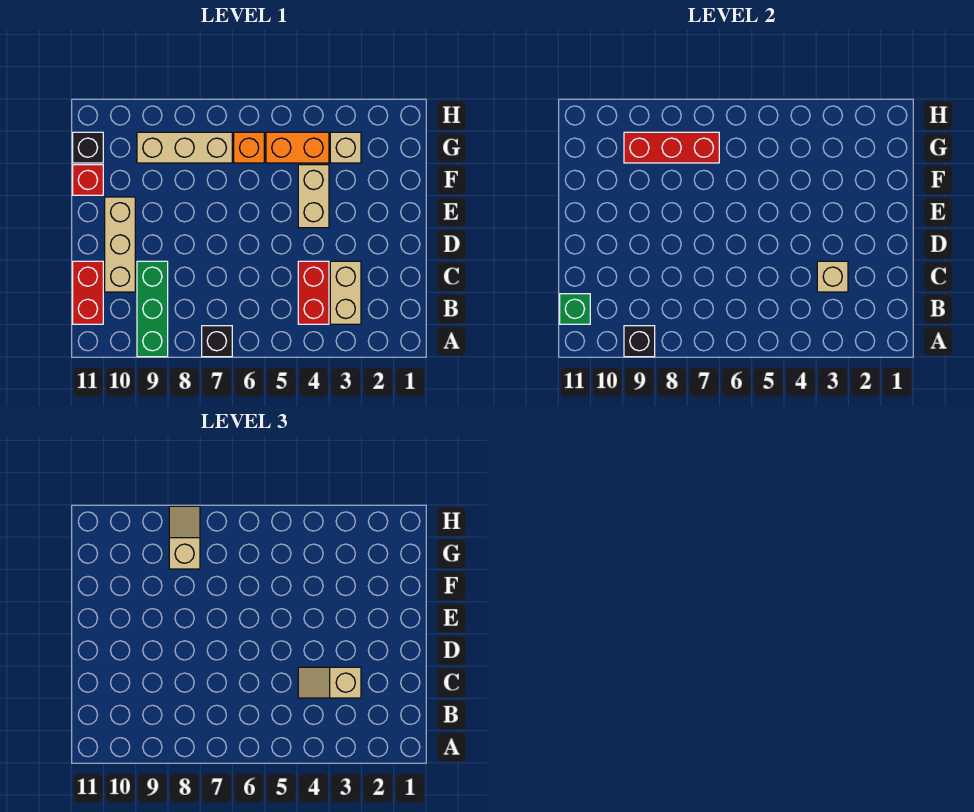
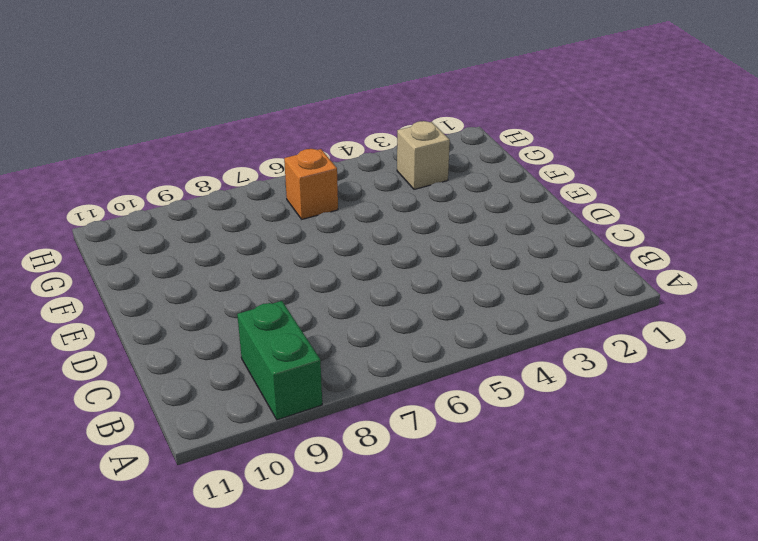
green 1x2 brick [237,301,322,420] -> green 1x3 brick [137,261,168,357]
none -> black 1x1 brick [202,326,232,357]
none -> tan 1x2 brick [330,261,361,324]
none -> red 1x2 brick [298,261,329,324]

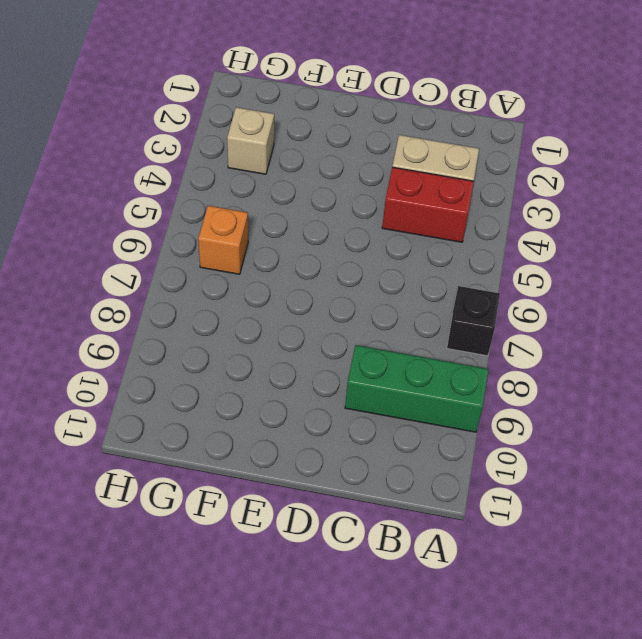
none -> red 1x2 brick [73,261,103,324]
none -> tan 1x3 brick [105,197,135,292]
none -> tan 1x2 brick [298,165,329,228]

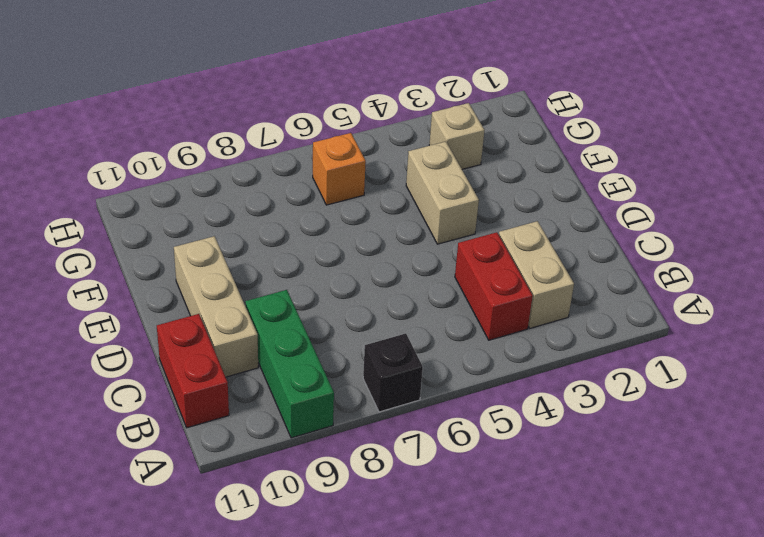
none -> red 1x1 brick [73,165,103,195]
none -> orange 1x2 brick [266,132,329,163]
none -> tan 1x3 brick [137,132,232,163]

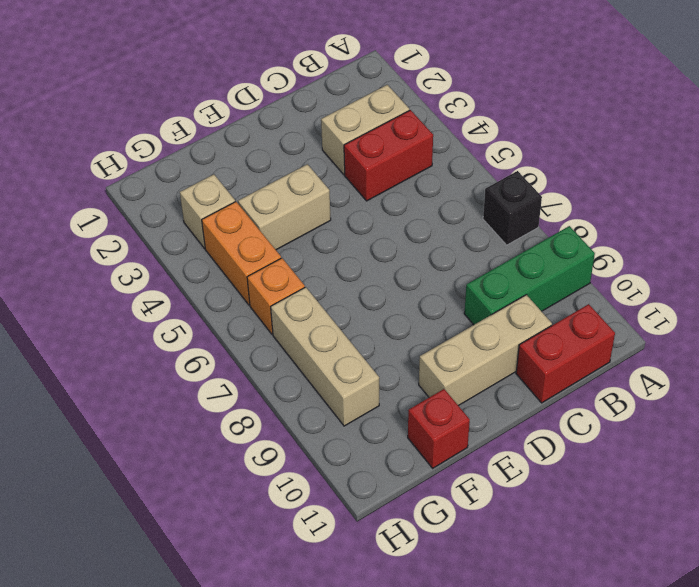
none -> black 1x1 brick [73,132,103,163]
none -> black 1x1 brick [624,326,655,357]
none -> green 1x1 brick [560,294,590,324]

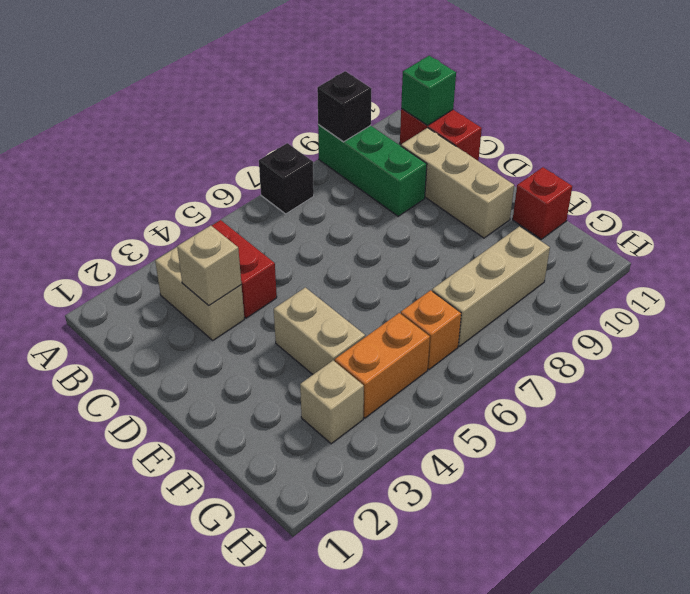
none -> black 1x1 brick [73,132,103,163]
none -> red 1x3 brick [624,132,719,163]
none -> tan 1x2 slope [298,667,361,698]

